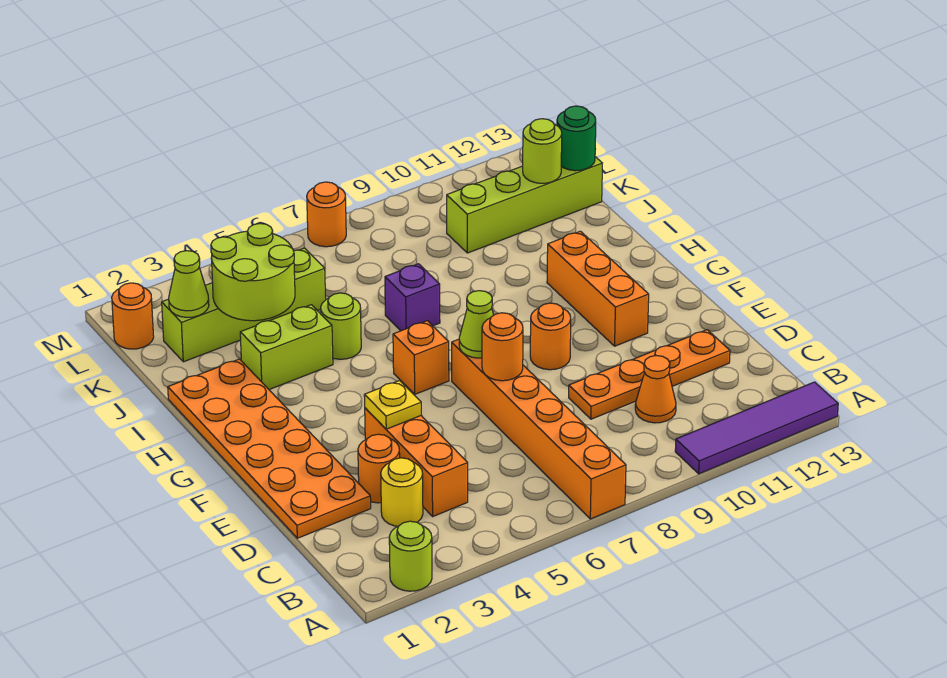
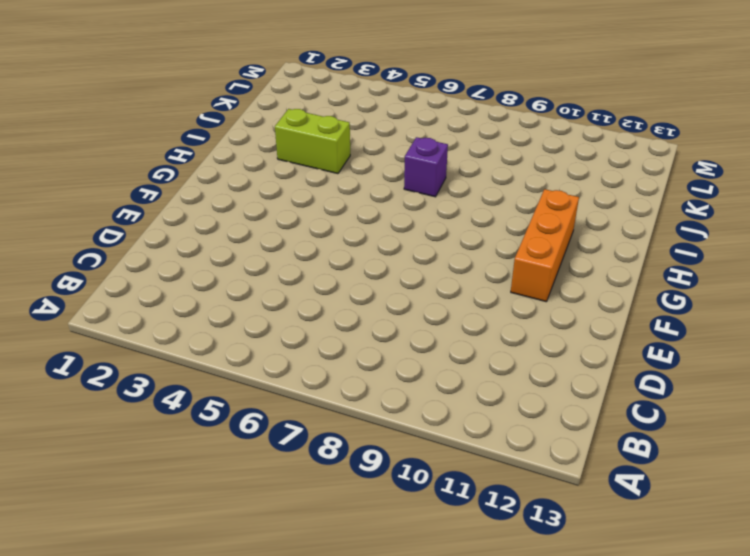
none -> lime 1x1 round brick [389,521,432,591]
none -> orange 1x6 brick [452,339,626,519]
none -> purple 1x4 tile [675,382,838,474]

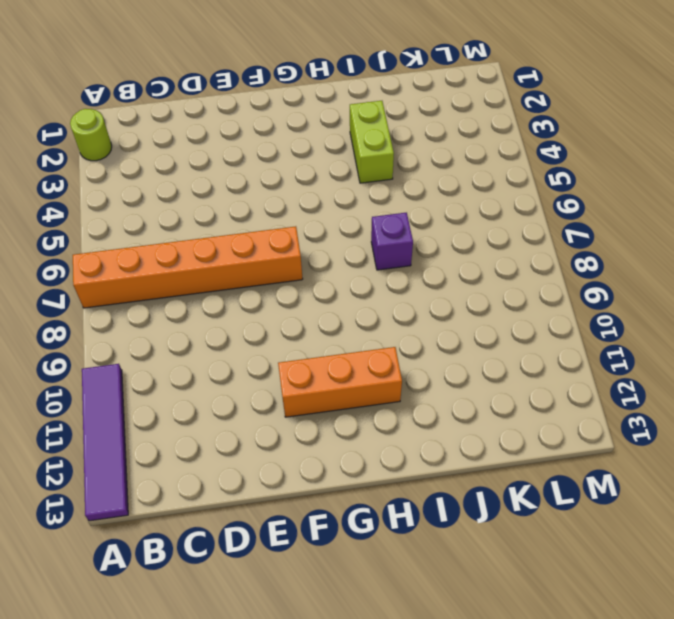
none -> yellow 1x1 round brick [381,458,423,526]
none -> orange 1x3 brick [365,408,468,516]
none -> orange 1x1 cone [635,356,676,423]

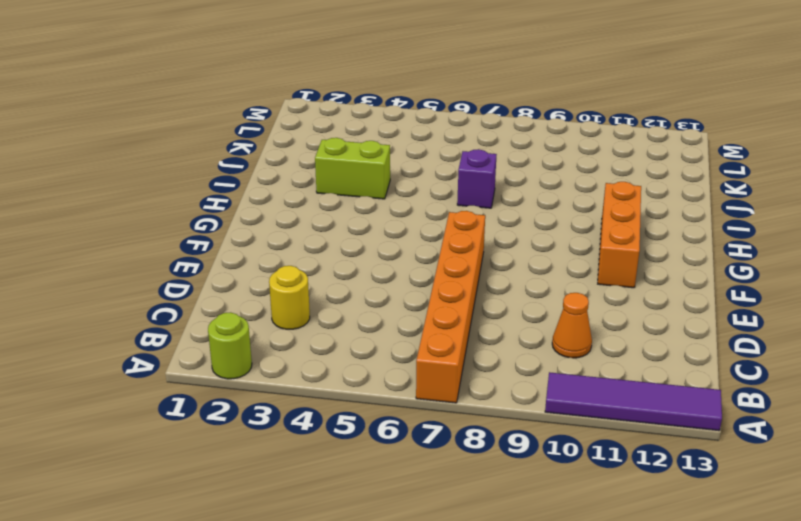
none -> orange 1x3 brick [365,408,468,516]
none -> orange 2x6 plate [168,359,371,538]
none -> orange 1x1 round brick [358,434,400,503]

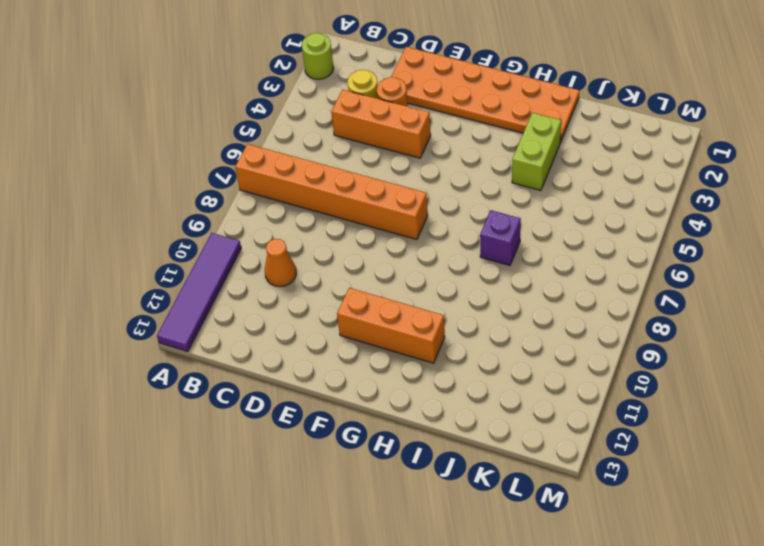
none -> orange 1x4 plate [569,330,730,419]
none -> orange 1x1 round brick [530,303,571,370]
none -> orange 1x1 brick [393,321,449,394]

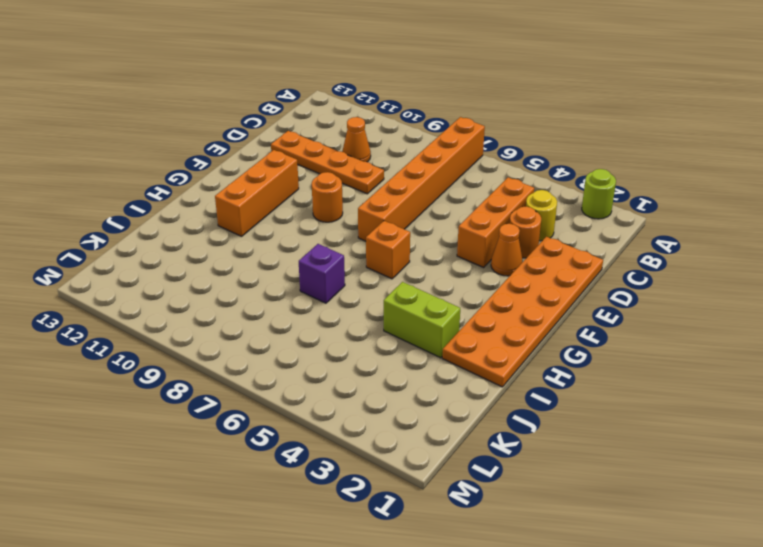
orange 1x1 cone [491,224,523,276] -> none
none -> purple 1x4 tile [675,382,838,474]
none -> lime 1x1 round brick [321,293,361,359]
none -> lime 1x4 brick [162,248,326,362]

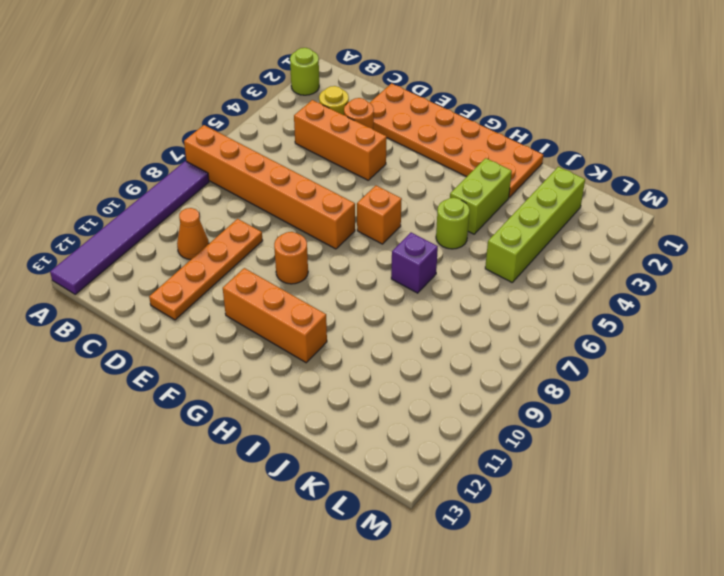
purple 1x6 tile [50,161,209,294] -> purple 1x4 tile [675,382,838,474]
none -> lime 1x4 brick [447,157,602,253]
none -> orange 1x1 round brick [112,283,154,349]
none -> orange 1x1 round brick [307,182,346,247]

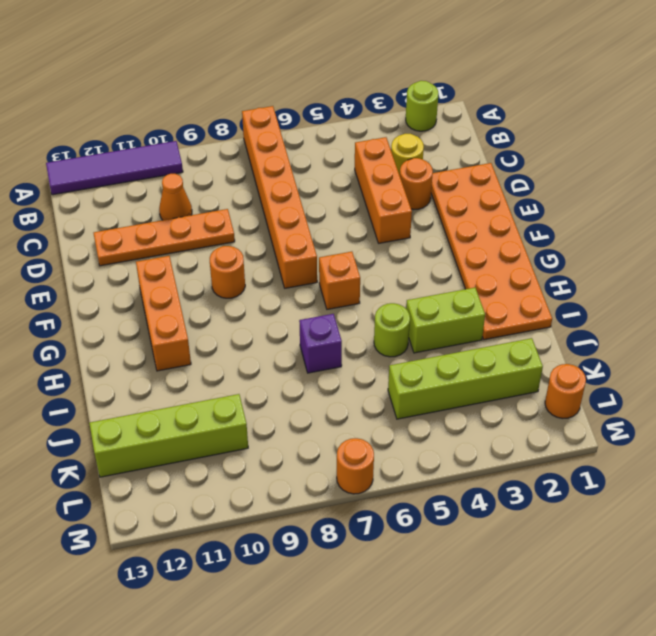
none -> yellow 1x1 plate [364,381,421,429]
none -> orange 1x1 round brick [482,313,523,381]
none -> lime 1x1 cone [459,291,493,358]

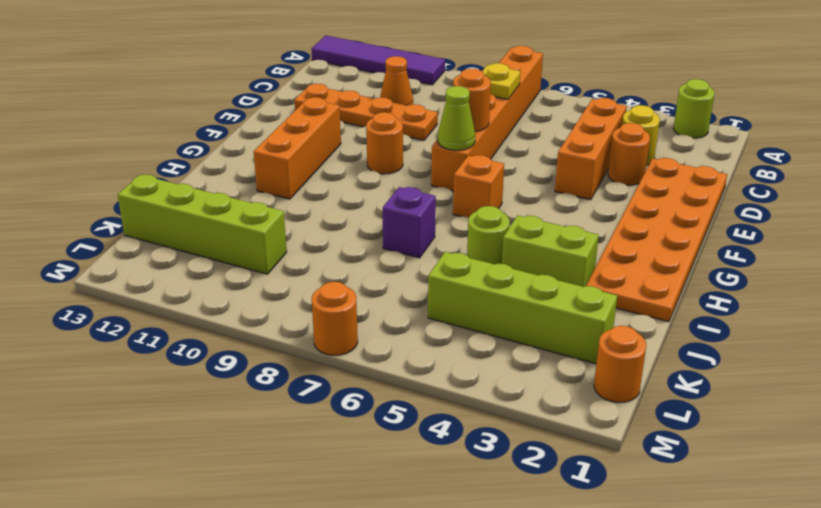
yellow 1x1 plate [482,63,520,99] -> yellow 1x1 plate moved to [364,381,421,429]
none -> lime 2x2 round brick [211,224,295,321]
none -> lime 1x1 cone [169,251,209,317]
none -> lime 1x1 round brick [523,119,562,183]

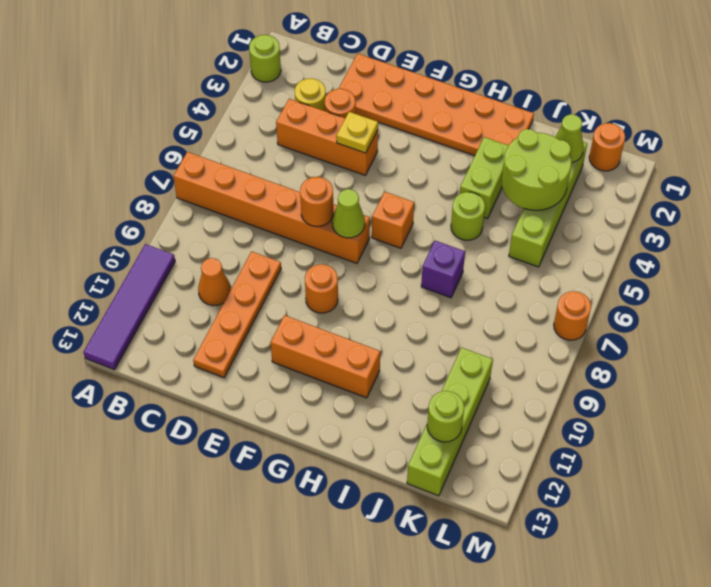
none -> green 1x1 round brick [557,106,596,171]

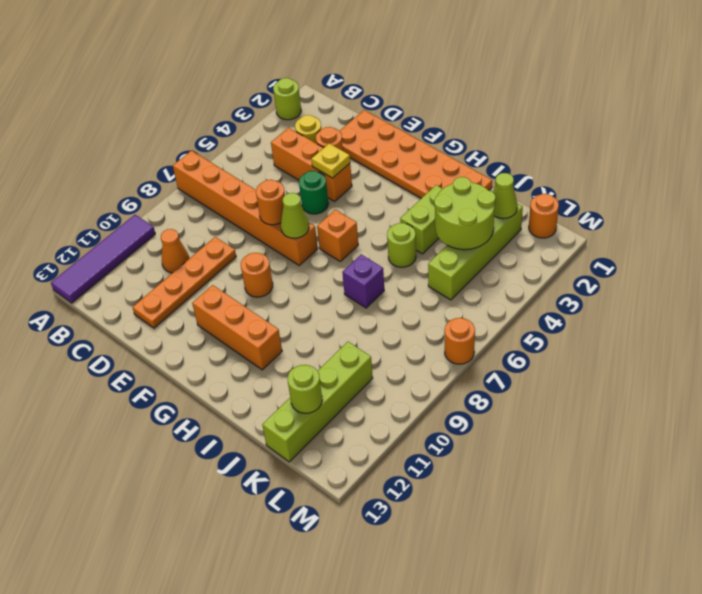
green 1x1 round brick [299,171,328,214] -> green 1x1 round brick moved to [557,106,596,171]

